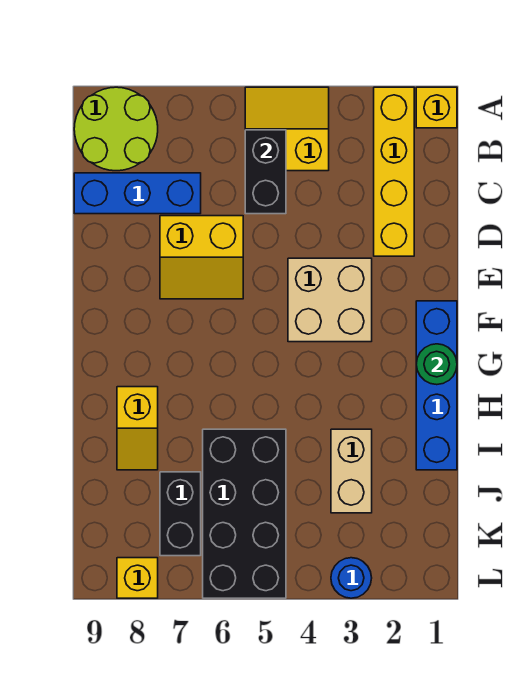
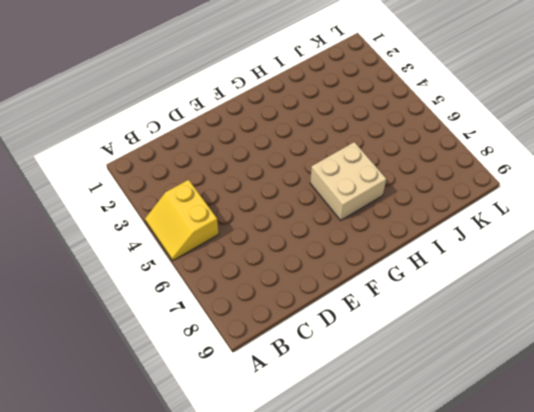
tan 2x2 brick [310,142,386,220] -> tan 2x2 brick moved to [288,258,372,342]
none -> yellow 1x1 brick [416,87,457,128]
none -> yellow 1x4 brick [374,87,414,256]
none -> lime 2x2 round brick [74,87,158,171]

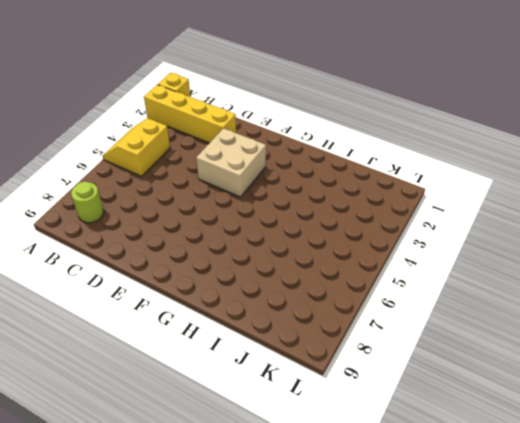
lime 1x1 round brick [71,182,104,223] -> lime 2x2 round brick [74,87,158,171]
none -> blue 1x3 brick [74,173,201,214]
none -> yellow 2x2 slope [160,216,243,299]
none -> blue 1x4 brick [416,301,457,470]

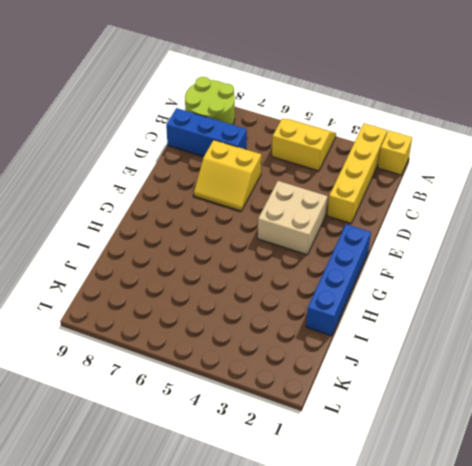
none -> yellow 1x2 slope [117,387,158,470]
none -> tan 1x2 brick [331,429,372,513]
none -> black 2x4 brick [203,429,286,598]

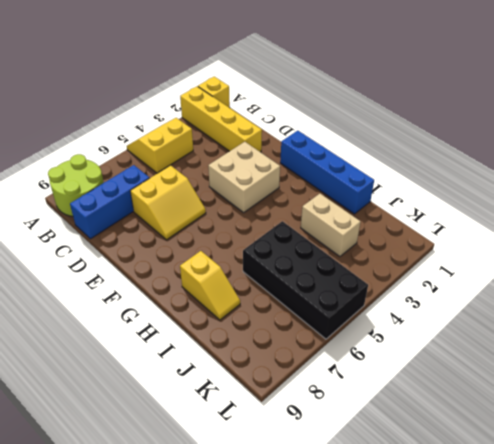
none -> black 1x2 brick [160,472,201,556]
none -> blue 1x1 round brick [331,558,372,598]
none -> yellow 1x1 brick [117,558,158,598]

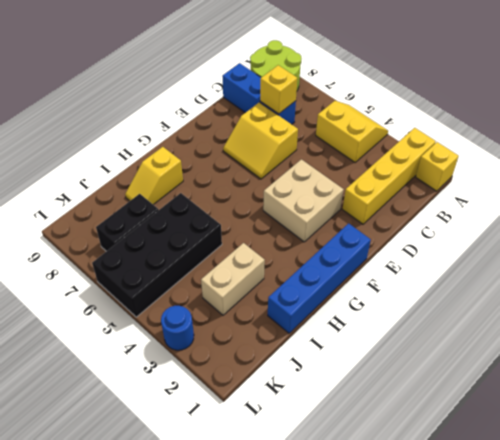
yellow 1x1 brick [260,65,297,114] -> yellow 1x1 brick moved to [117,558,158,598]
none -> black 1x2 brick [245,130,286,214]
none -> green 1x1 round brick [416,344,457,385]

